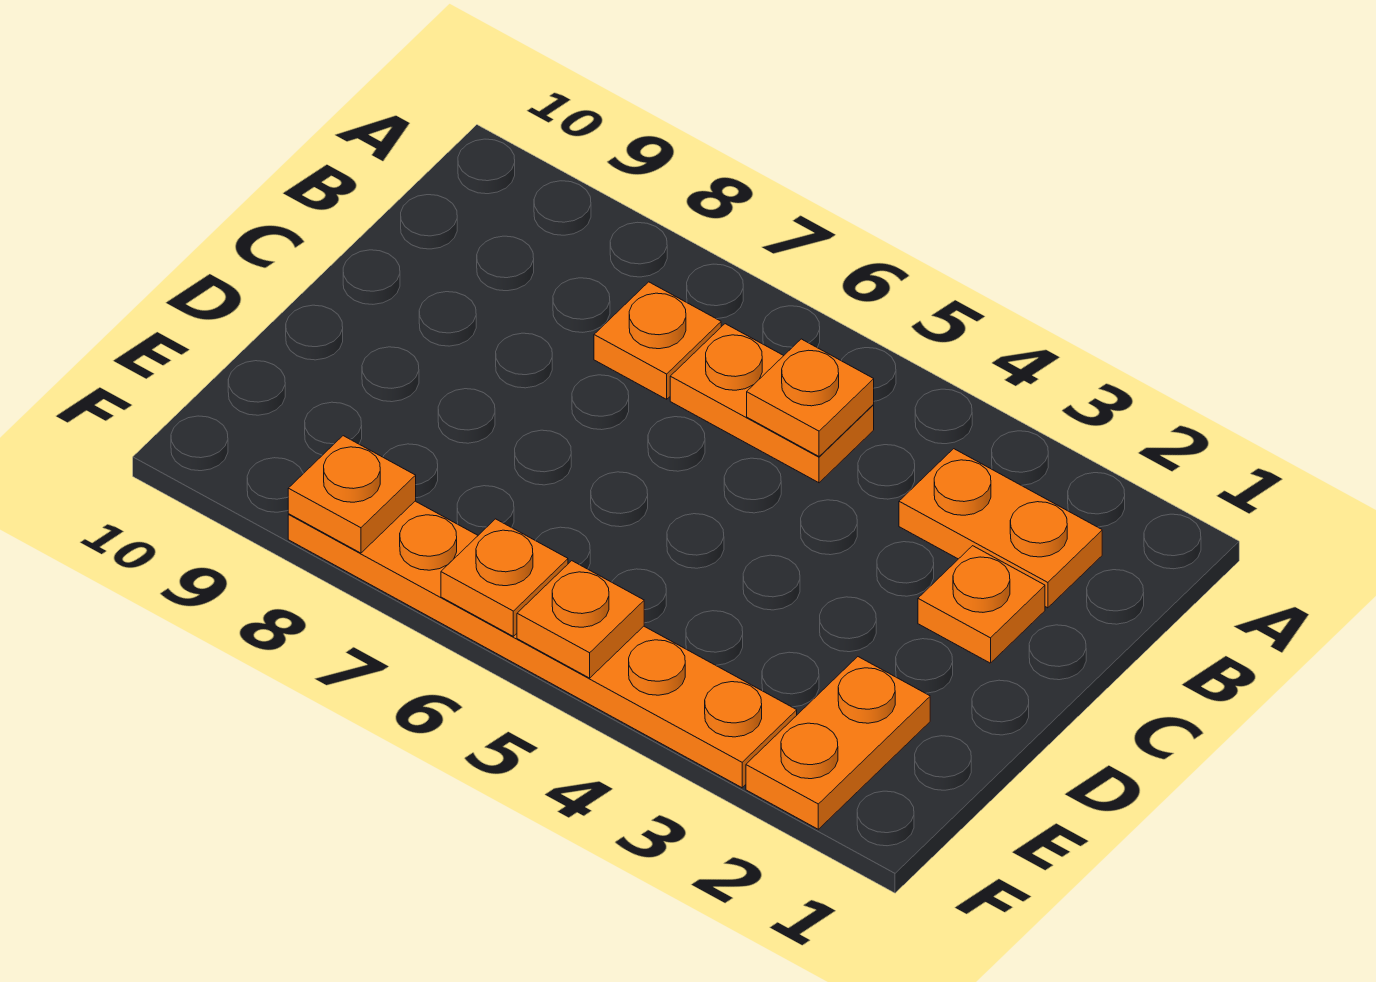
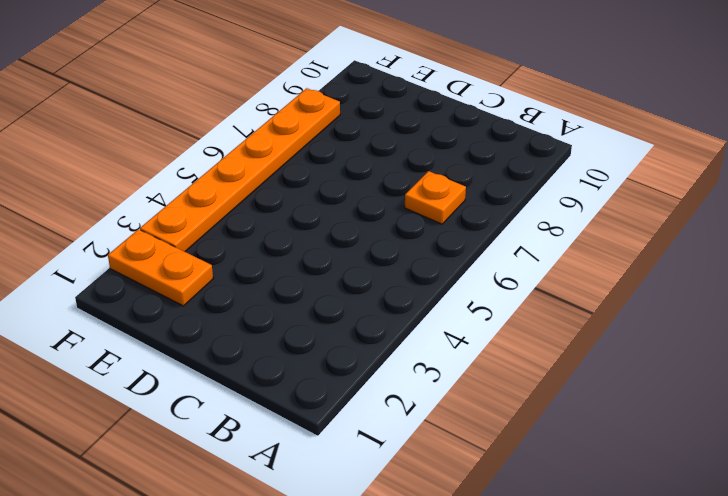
none -> orange 1x2 plate [899,449,1102,608]
none -> orange 1x2 plate [670,324,874,483]

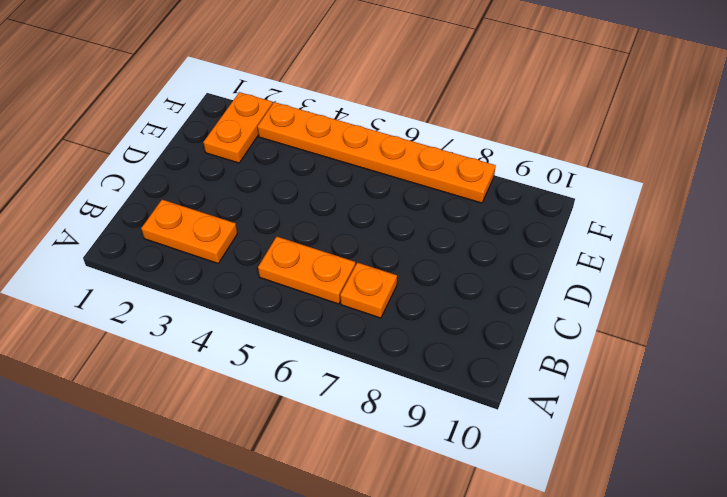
none -> orange 1x1 plate [918,546,1045,663]
none -> orange 1x1 plate [747,339,874,456]

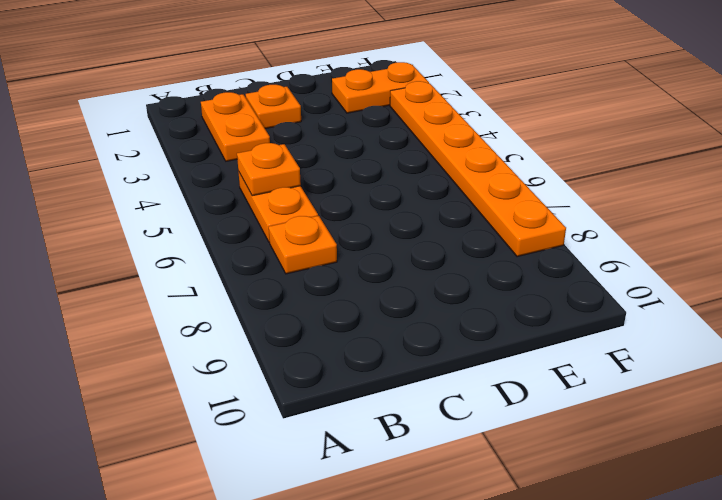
none -> orange 1x1 plate [517,561,644,678]
none -> orange 1x1 plate [441,519,568,636]

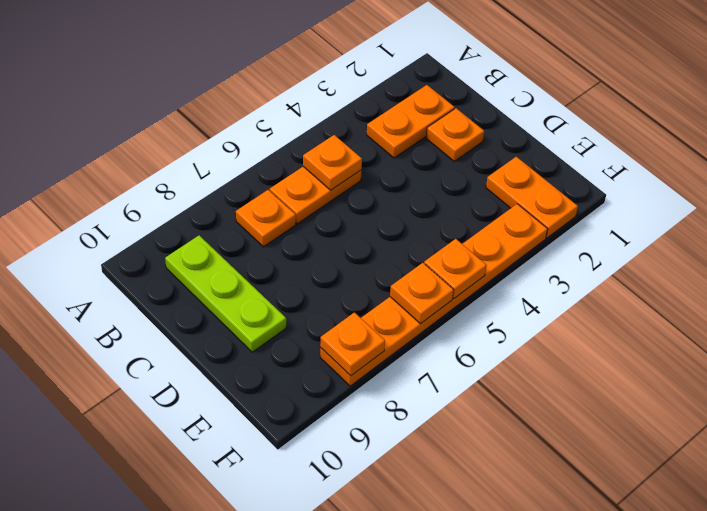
lime 1x3 plate [165,235,286,352] -> none

